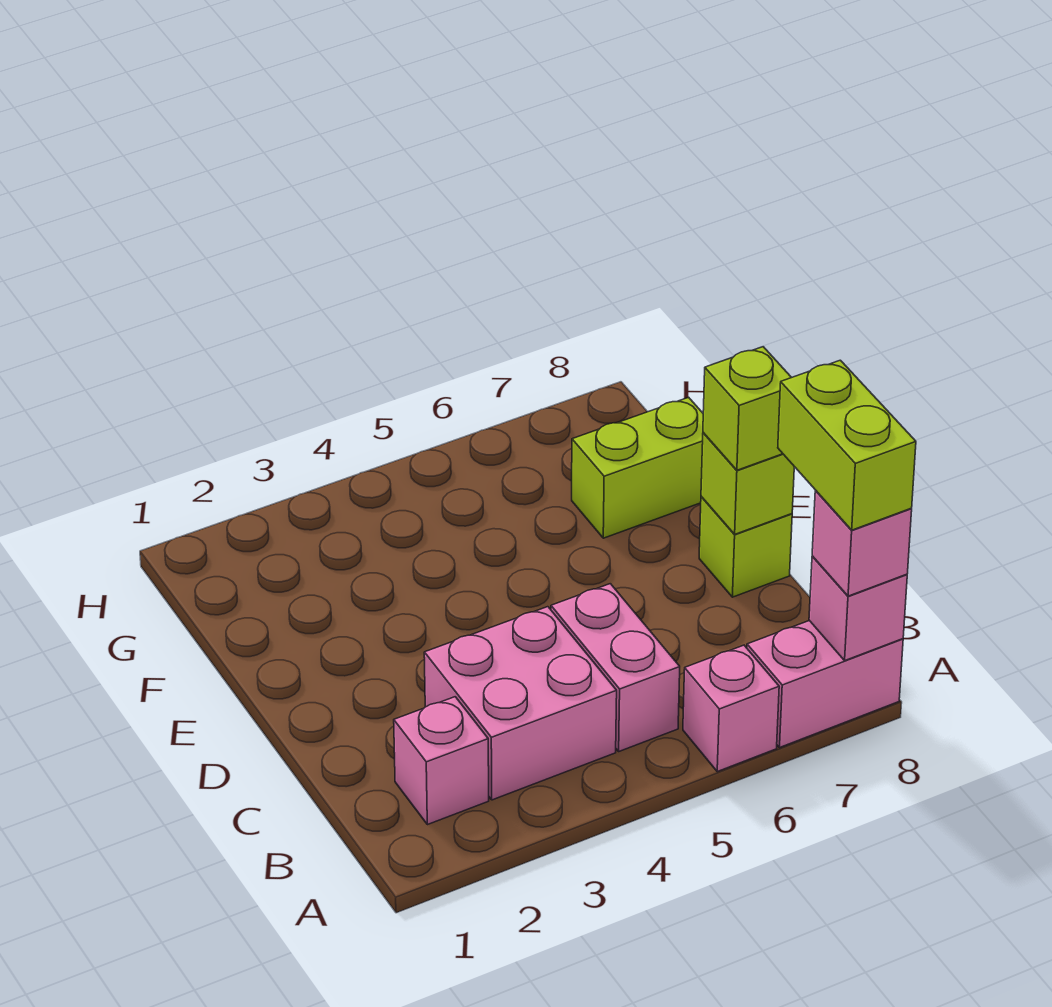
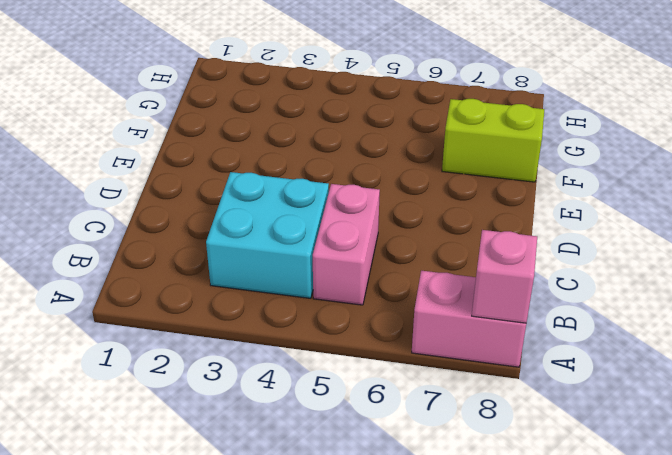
cyan 2x2 brick [206,172,329,298] -> pink 2x2 brick [424,607,617,800]
none -> pink 1x1 brick [683,645,779,772]
none -> pink 1x1 brick [394,697,489,825]
none -> lime 1x1 brick [699,497,792,597]

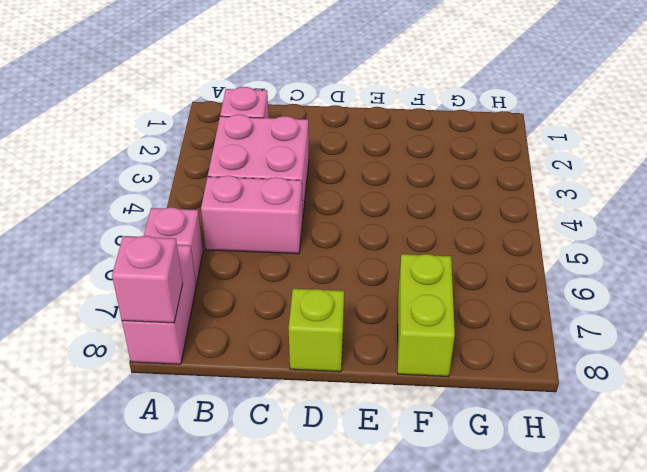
none -> lime 1x1 brick [701,433,794,534]
none -> pink 1x1 brick [812,491,912,596]
none -> lime 1x1 brick [703,347,792,470]

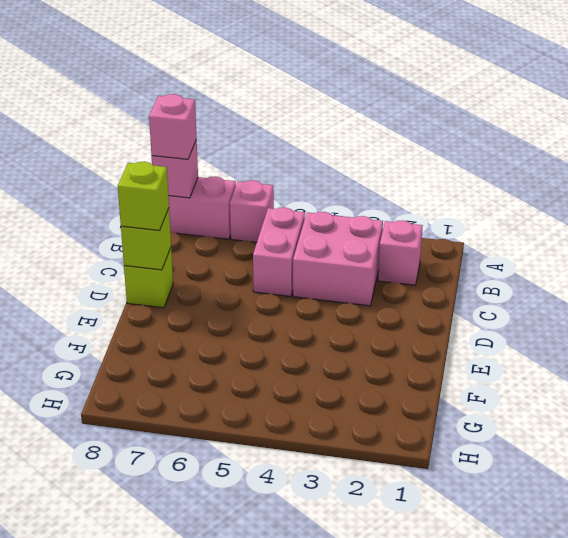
none -> lime 1x2 brick [572,397,703,538]
none -> lime 1x2 brick [778,360,916,530]

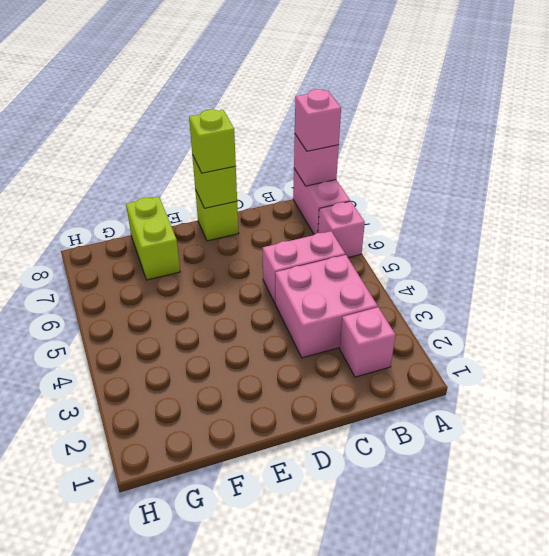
none -> lime 1x2 brick [778,360,916,530]

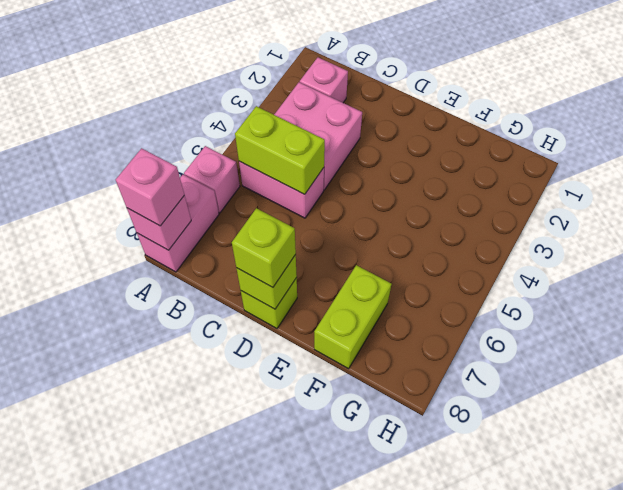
lime 1x2 brick [235,106,325,194] -> lime 1x2 brick moved to [778,360,916,530]

